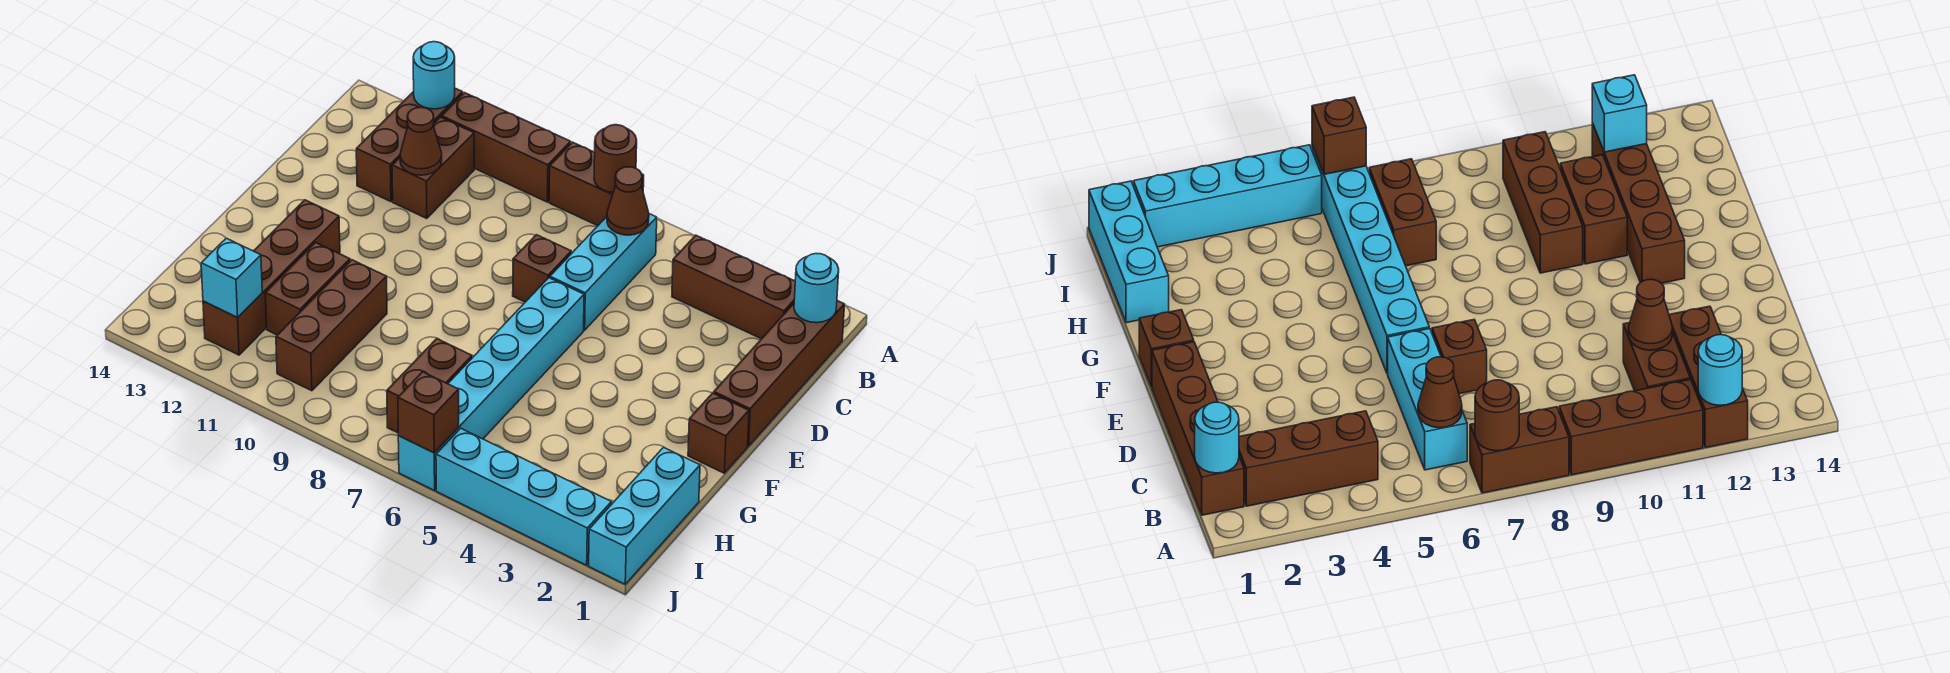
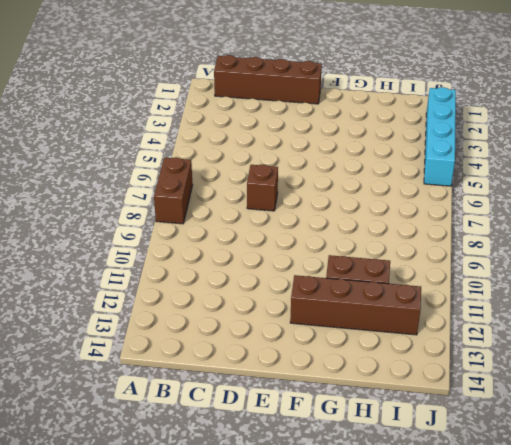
none -> brown 1x3 brick [441,93,571,202]
none -> brown 1x3 brick [356,88,463,202]
none -> brown 1x3 brick [672,235,795,339]

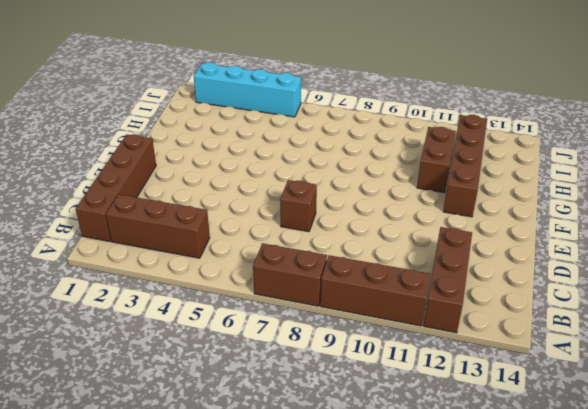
none -> cyan 1x3 brick [550,214,657,330]
none -> brown 1x2 brick [392,117,474,218]
none -> cyan 1x6 brick [398,278,584,491]

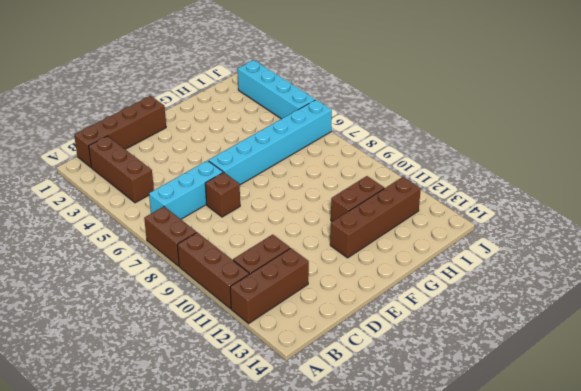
none -> brown 1x1 brick [688,393,749,473]
none -> brown 1x3 brick [276,260,387,391]
none -> cyan 1x3 brick [589,447,700,584]

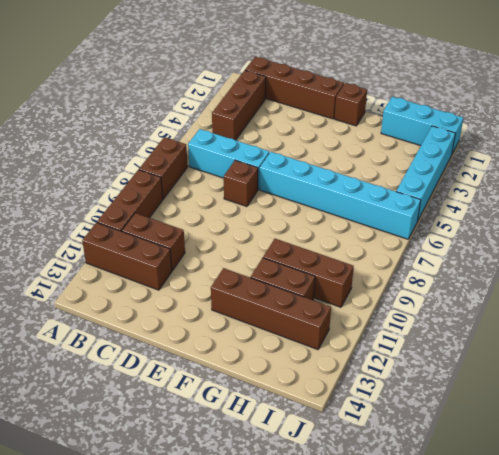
none -> brown 1x2 brick [387,339,472,433]
none -> brown 1x1 round brick [594,125,637,193]
none -> cyan 1x1 round brick [413,42,455,109]

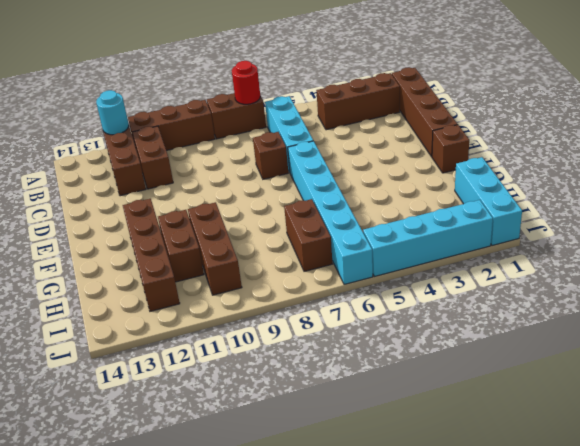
red 1x1 round brick [232,61,260,104] -> brown 1x1 round brick [594,125,637,193]
none -> cyan 1x1 round brick [794,254,839,323]
none -> brown 1x1 cone [607,167,649,235]
none -> brown 1x1 cone [400,107,442,175]

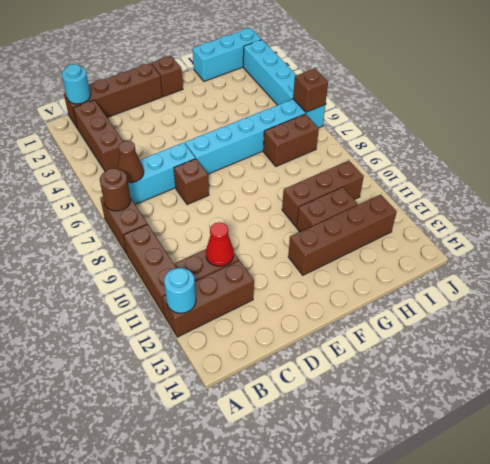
red 1x1 cone [206,222,234,266] -> brown 1x1 cone [400,107,442,175]
none -> cyan 1x1 brick [201,238,262,318]

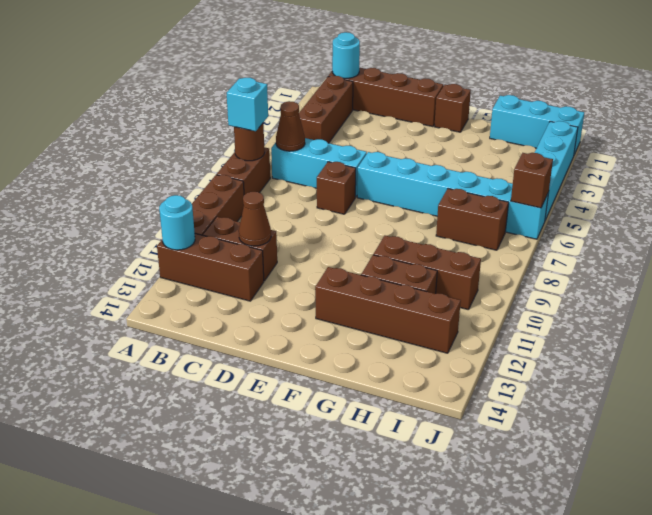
cyan 1x1 brick [227,78,268,131] -> cyan 1x1 brick moved to [201,238,262,318]

